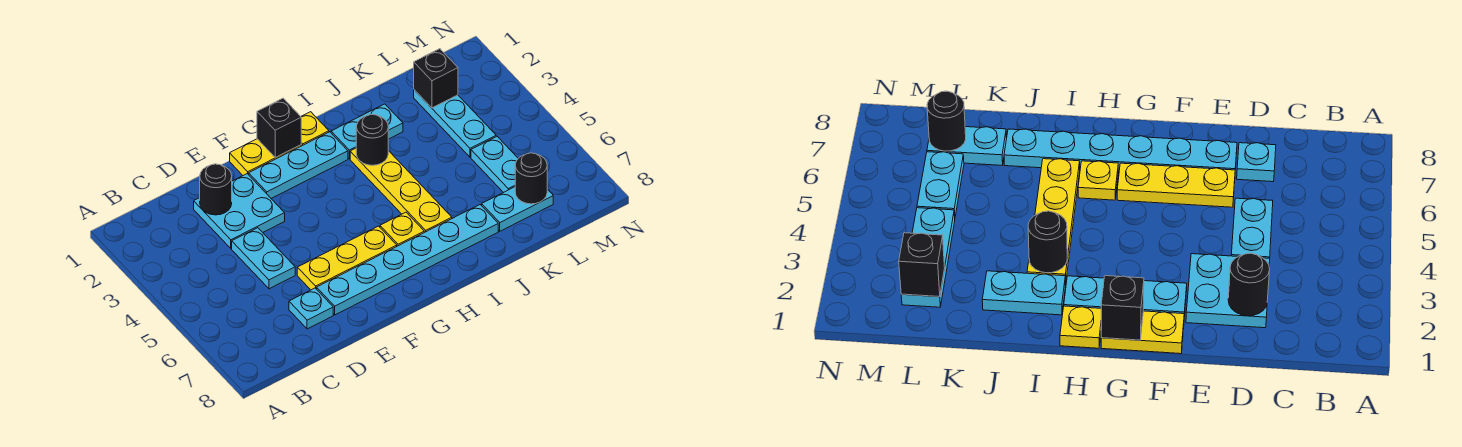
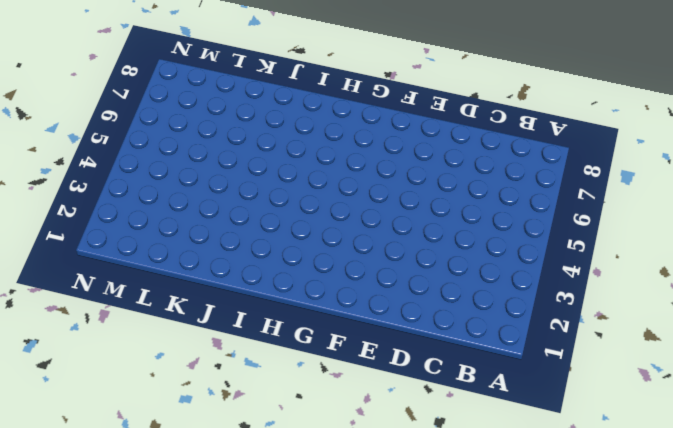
none -> cyan 2x2 plate [194,174,285,248]
none -> cyan 1x2 plate [232,228,295,289]
none -> cyan 1x1 plate [289,288,333,329]

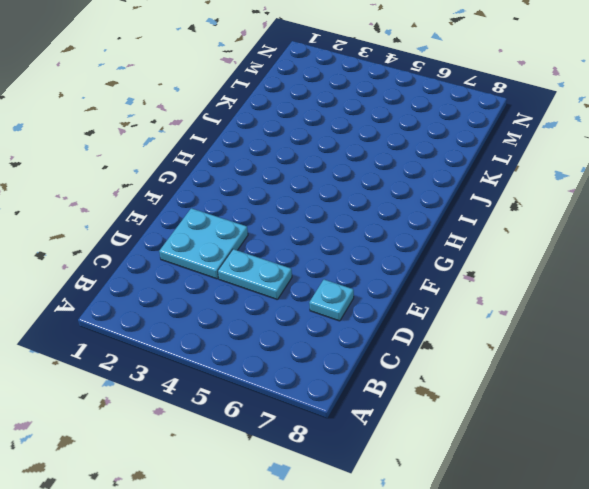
none -> yellow 1x3 plate [297,226,397,290]
none -> cyan 1x6 plate [317,205,498,315]
none -> yellow 1x2 plate [230,139,301,175]

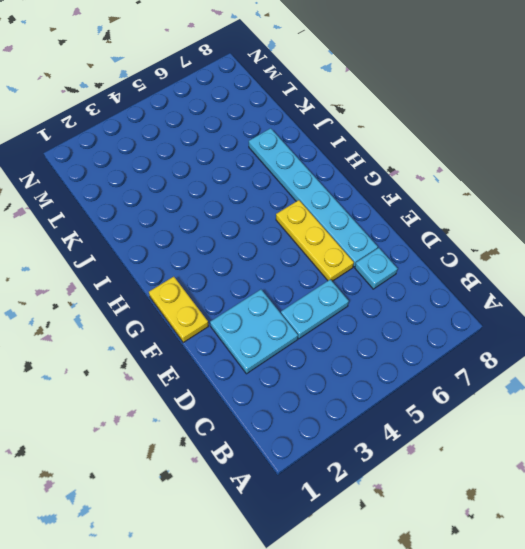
none -> cyan 1x3 plate [249,132,348,198]
none -> yellow 1x1 plate [301,112,329,146]
none -> yellow 1x1 plate [380,212,424,246]

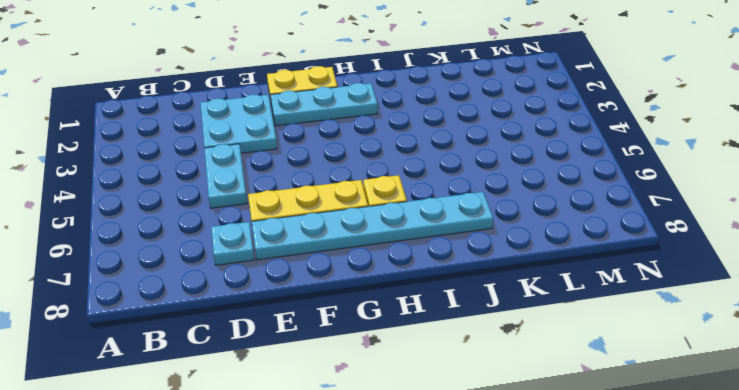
none -> yellow 1x1 plate [301,112,329,146]
none -> cyan 1x2 plate [331,104,403,159]
none -> yellow 1x4 plate [350,148,452,232]

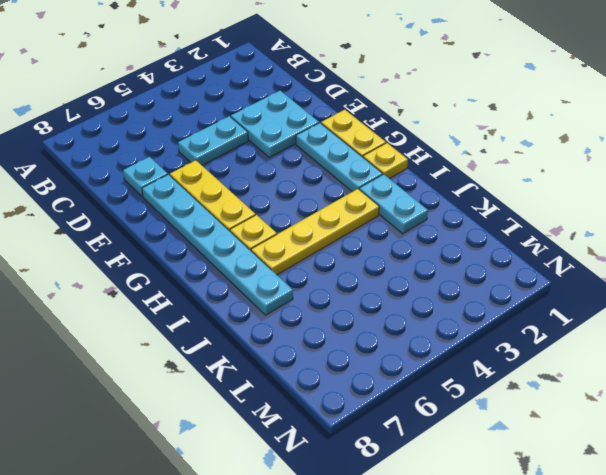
none -> cyan 1x2 plate [482,187,553,231]
none -> cyan 1x3 plate [414,90,496,157]
none -> cyan 1x2 plate [471,136,518,193]

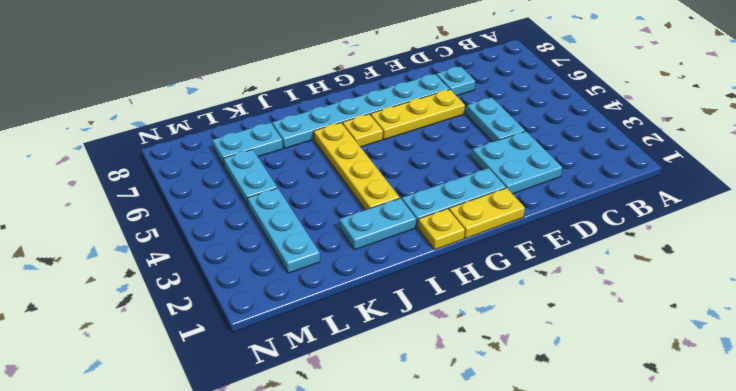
none -> black 1x1 round brick [200,164,232,215]
none -> black 1x1 brick [257,98,301,158]
none -> black 1x1 round brick [356,114,388,165]

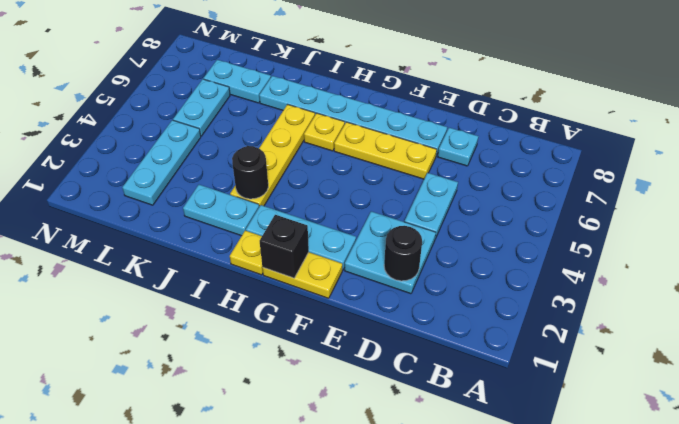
none -> black 1x1 brick [414,49,458,108]
none -> black 1x1 round brick [515,153,547,204]

